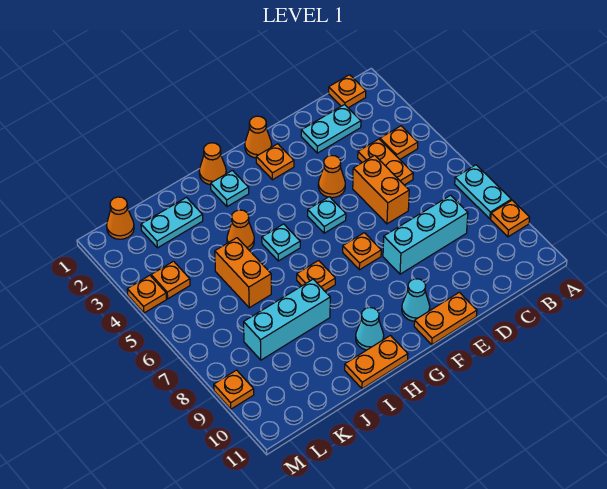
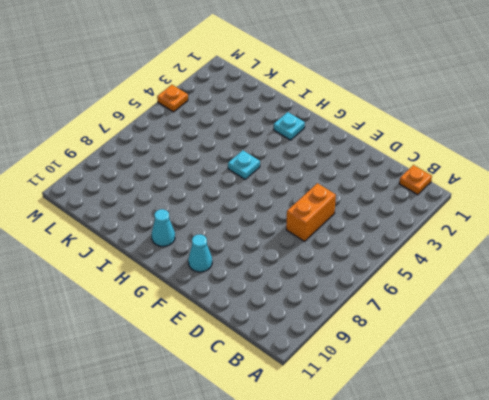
none -> cyan 1x2 plate [455,165,511,219]
none -> orange 1x1 plate [491,200,530,237]
none -> orange 1x1 plate [380,126,418,159]

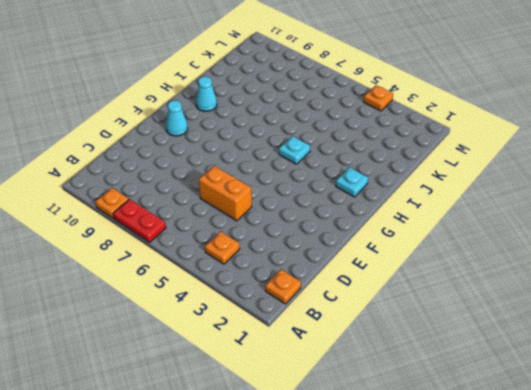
red 1x2 plate [113,199,166,242] -> cyan 1x2 plate [455,165,511,219]
none -> cyan 1x2 plate [301,105,361,153]
none -> orange 1x2 plate [358,139,413,185]
none -> cyan 1x3 brick [383,195,468,274]

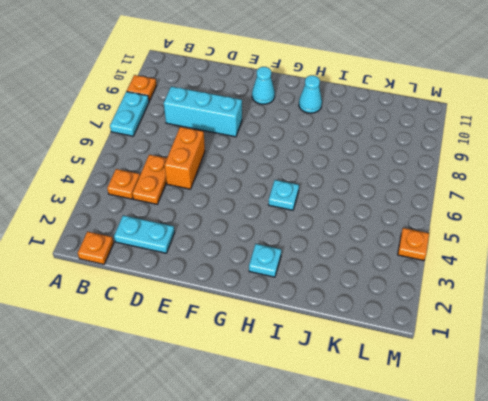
none -> orange 1x1 cone [318,155,345,198]
none -> orange 1x2 plate [414,292,477,345]
none -> orange 1x1 cone [245,116,272,158]

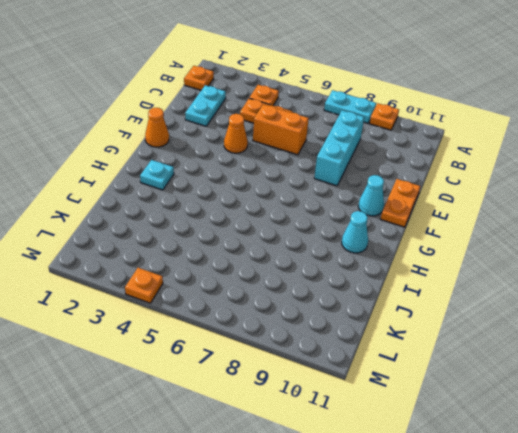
none -> orange 1x1 plate [256,144,294,180]
none -> cyan 1x1 plate [308,197,346,233]
none -> orange 1x1 plate [343,233,381,270]

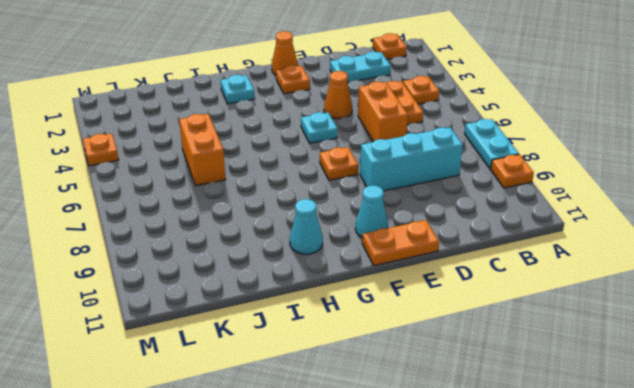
none -> orange 1x1 cone [199,143,226,185]
none -> cyan 1x1 plate [262,224,300,261]
none -> orange 1x1 plate [297,261,335,291]

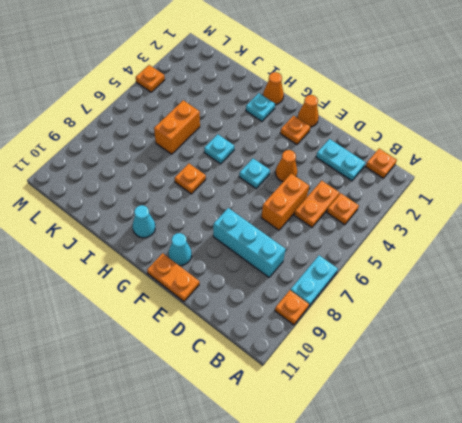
none -> orange 1x1 plate [343,233,381,270]
none -> orange 1x2 plate [345,336,408,389]
none -> orange 1x1 cone [227,210,254,250]

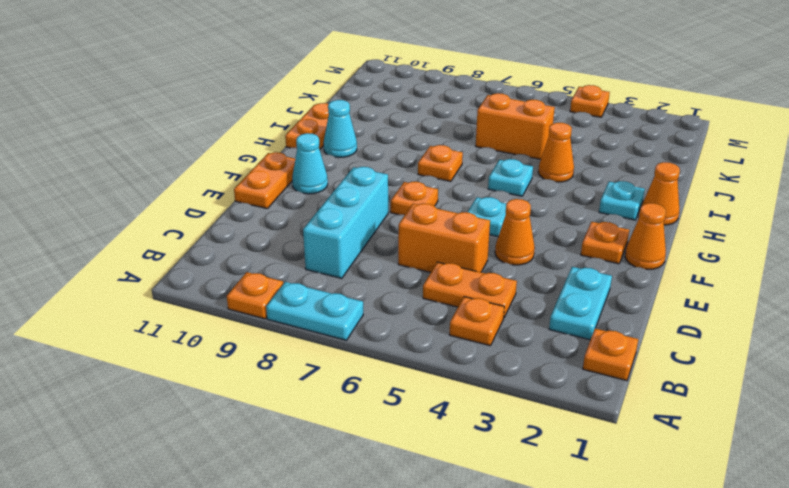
none -> cyan 1x3 brick [244,279,330,360]
none -> cyan 1x2 plate [141,197,203,248]
none -> orange 1x1 cone [107,197,134,239]

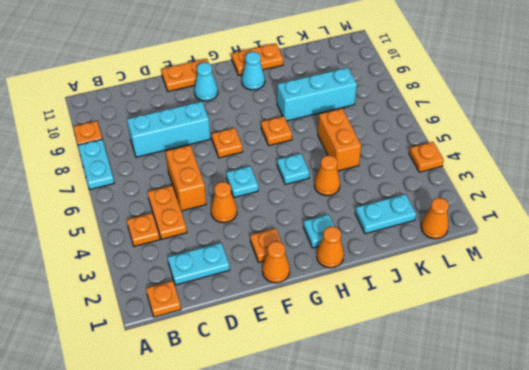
none -> orange 1x1 plate [151,261,190,299]
none -> orange 1x1 plate [214,370,254,409]

